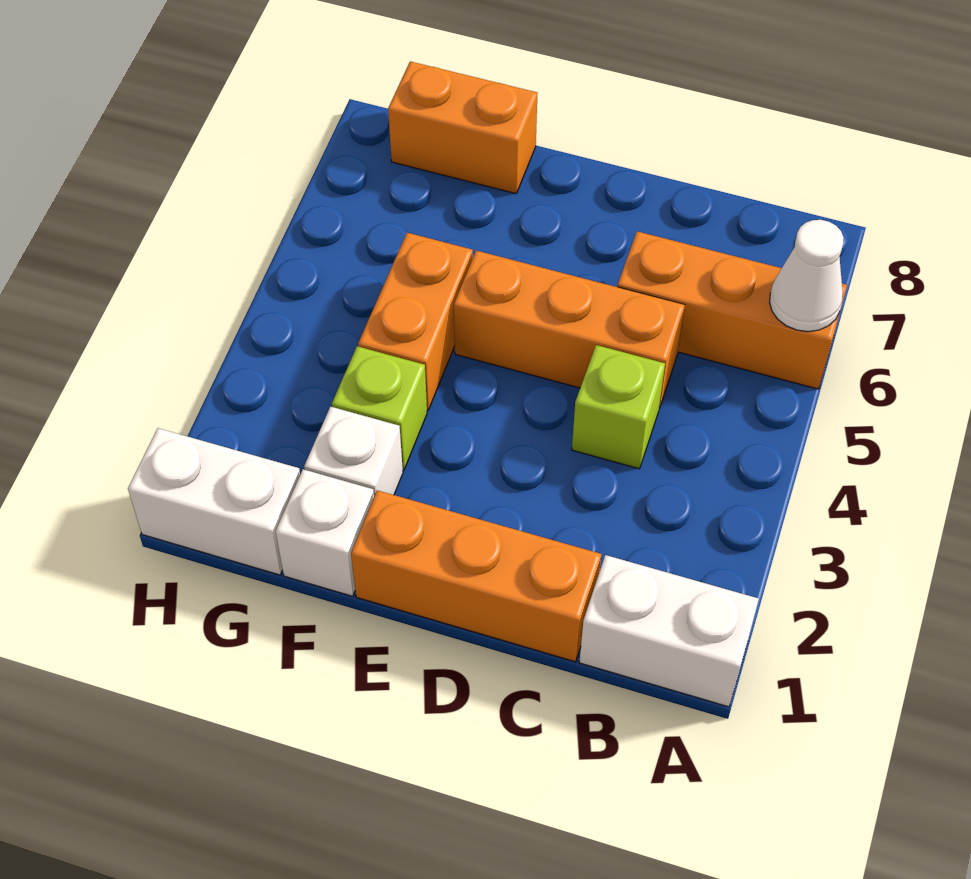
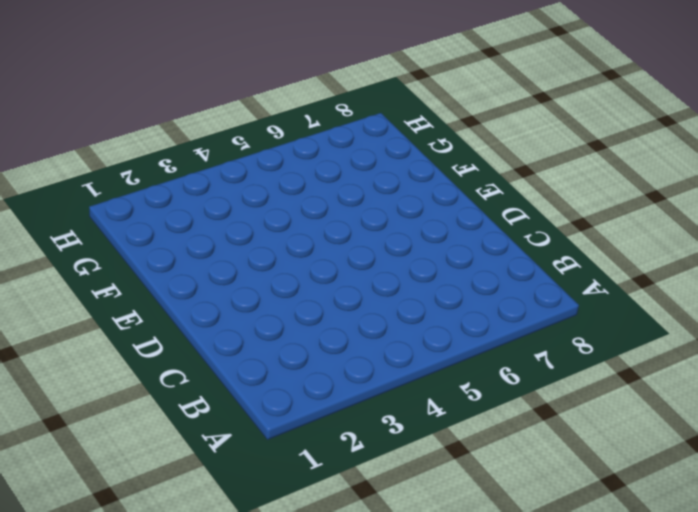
none -> white 1x2 brick [579,555,759,707]
none -> orange 1x3 brick [617,231,847,389]
none -> orange 1x3 brick [351,490,601,662]

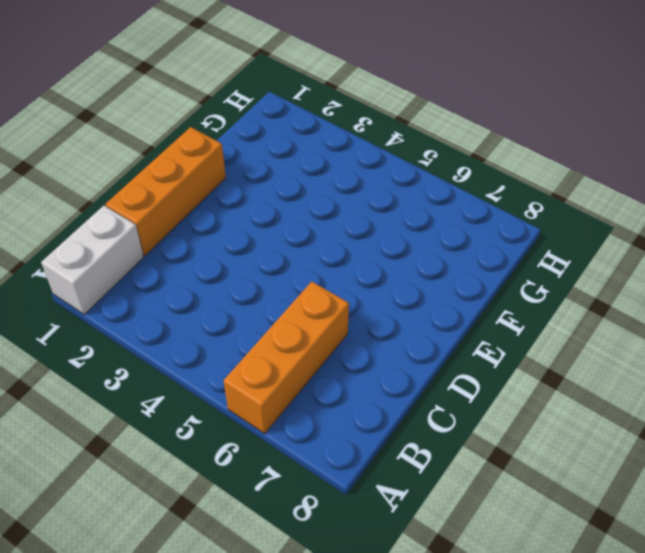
none -> lime 1x1 brick [572,345,665,469]
none -> orange 1x3 brick [454,251,685,409]
none -> white 1x1 brick [276,469,374,596]

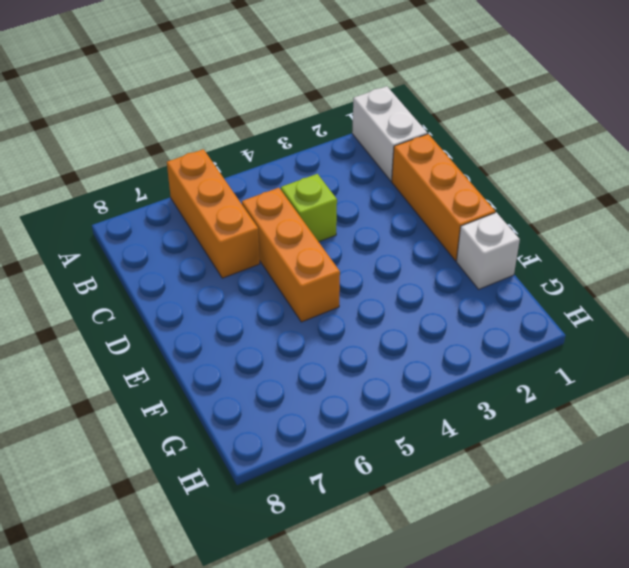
none -> white 1x1 brick [304,407,403,496]
none -> lime 1x1 brick [332,346,427,470]
none -> orange 1x2 brick [358,233,473,411]

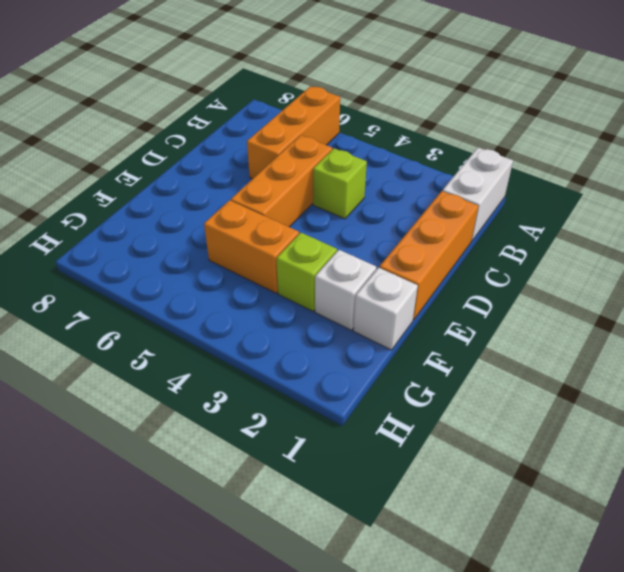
none -> orange 1x2 brick [388,61,537,194]
none -> white 1x2 brick [128,428,300,575]
none -> white 1x1 cone [770,220,844,332]

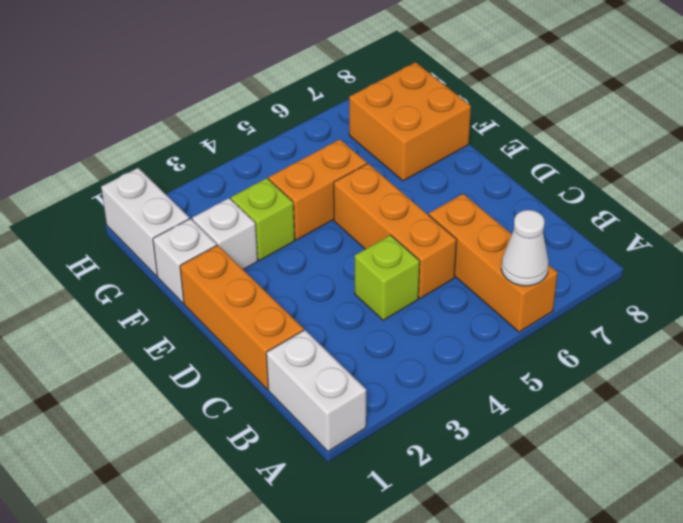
orange 2x2 brick [349,62,471,181] -> orange 1x2 brick [388,61,537,194]

